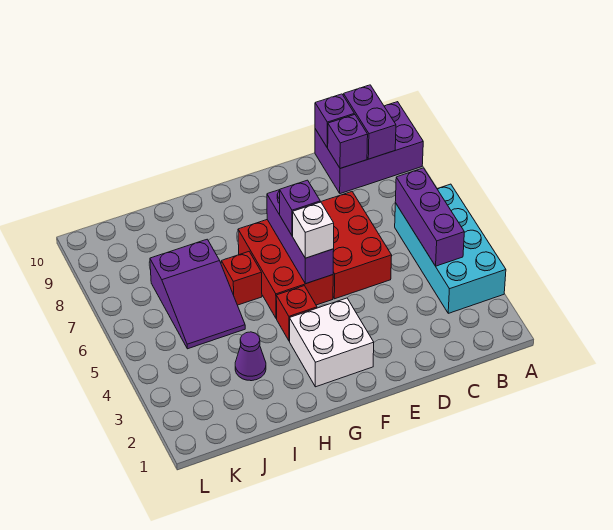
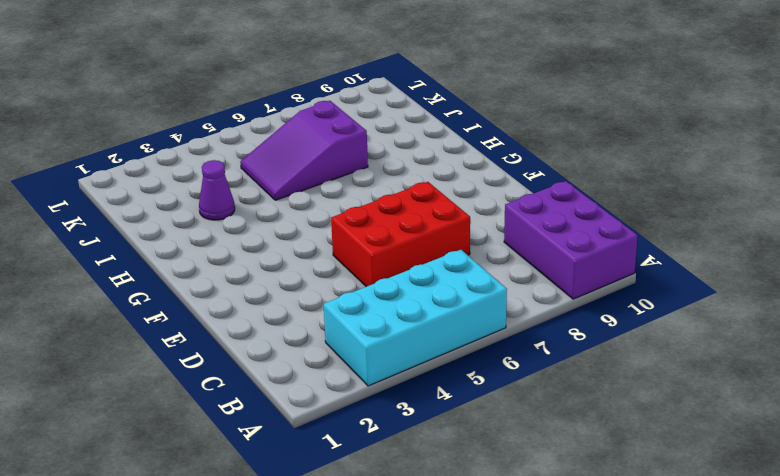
none -> white 2x2 brick [290,298,374,387]
none -> red 2x3 brick [238,220,333,319]
none -> red 1x1 brick [276,286,317,341]

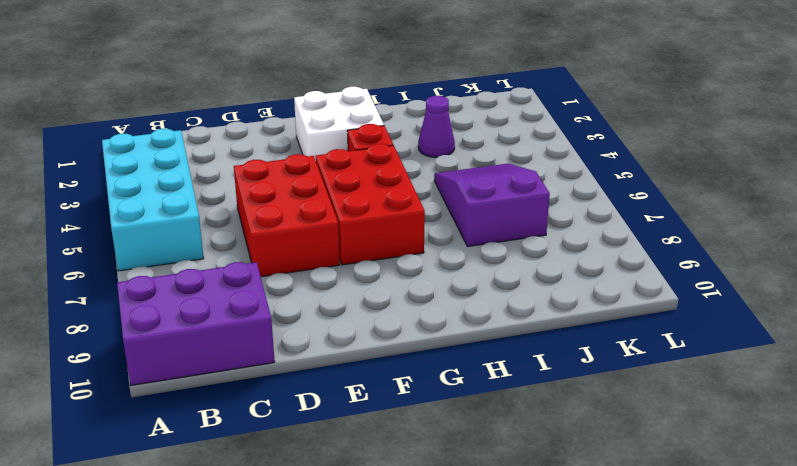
none -> red 1x1 brick [221,252,262,305]
none -> purple 1x3 brick [395,168,464,266]
none -> purple 1x2 brick [343,85,396,159]

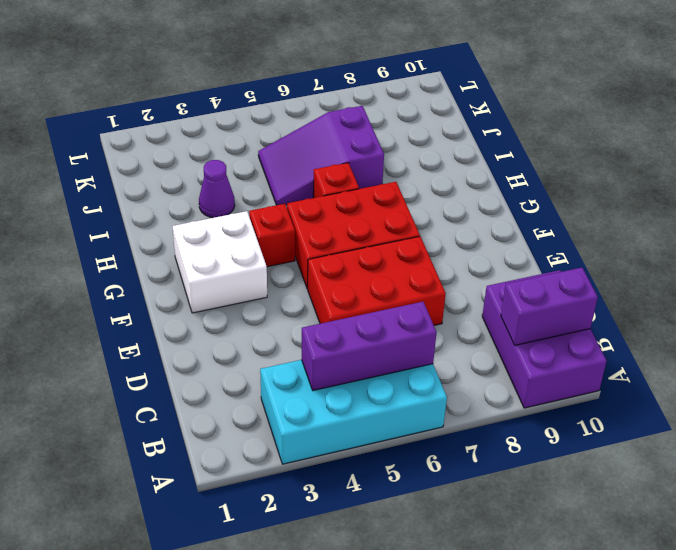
none -> purple 1x1 brick [327,114,368,168]
none -> purple 1x1 brick [315,94,354,147]
none -> purple 1x3 brick [267,190,334,284]

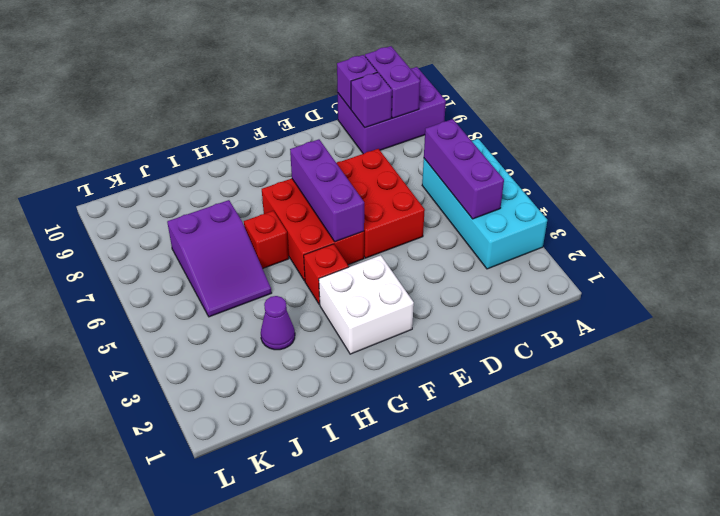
none -> white 1x1 brick [293,202,334,258]
none -> purple 1x1 brick [280,180,320,236]

